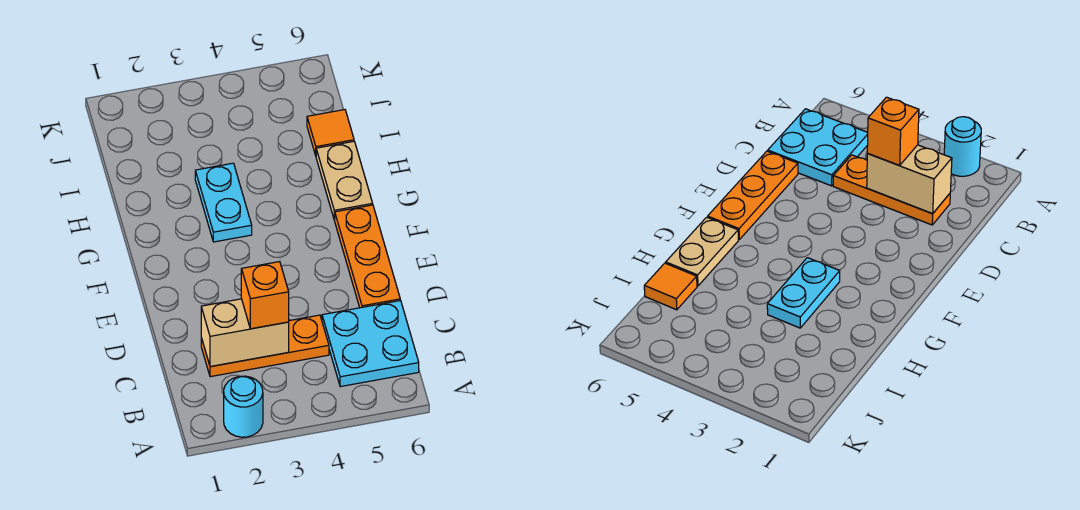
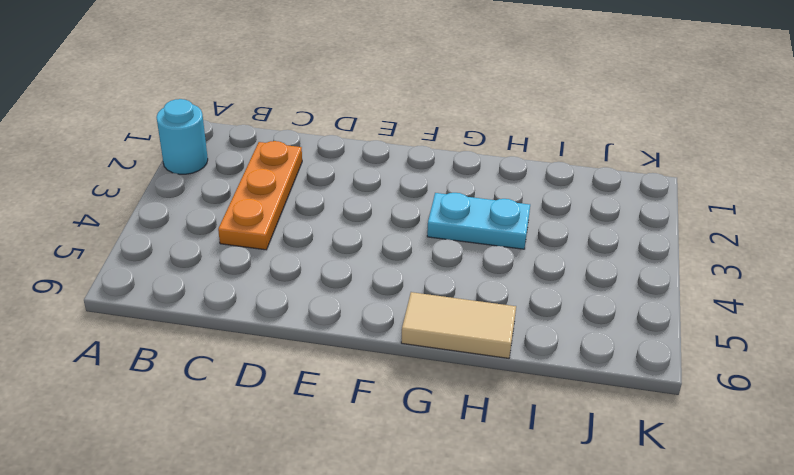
tan 1x2 tile [401,292,516,358] -> tan 1x2 plate [316,141,373,220]
none -> cyan 2x2 plate [322,300,419,387]
none -> orange 1x3 plate [335,205,400,308]

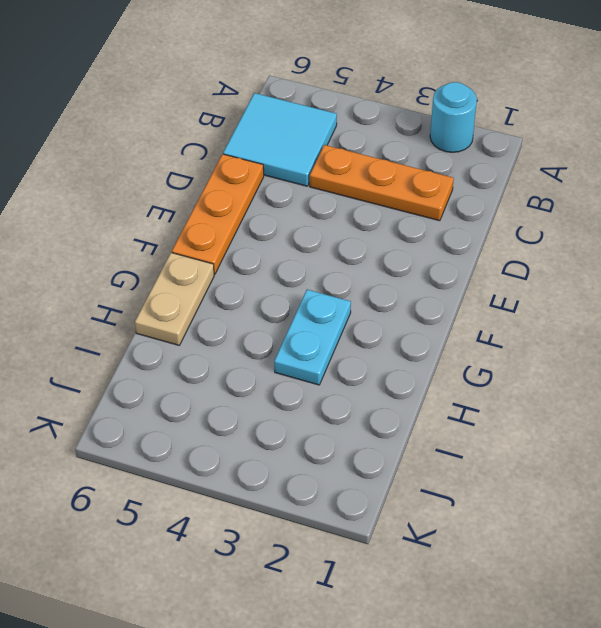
cyan 2x2 tile [223,93,337,186] -> cyan 2x2 plate [322,300,419,387]
none -> orange 1x1 tile [307,110,354,155]
none -> tan 1x2 brick [201,299,289,367]

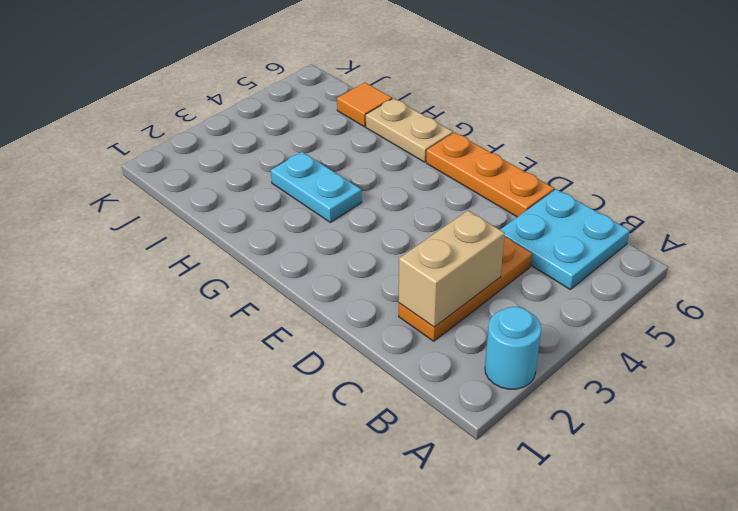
none -> orange 1x1 brick [241,262,289,329]

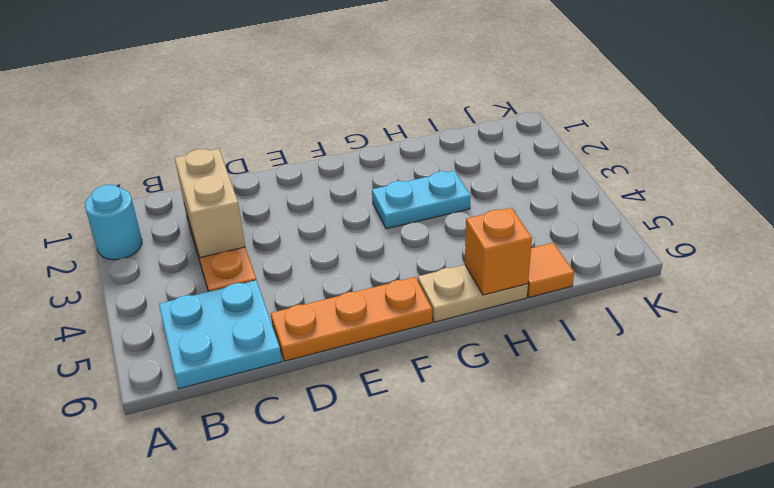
orange 1x1 brick [465,208,532,295] -> orange 1x1 brick moved to [241,262,289,329]

